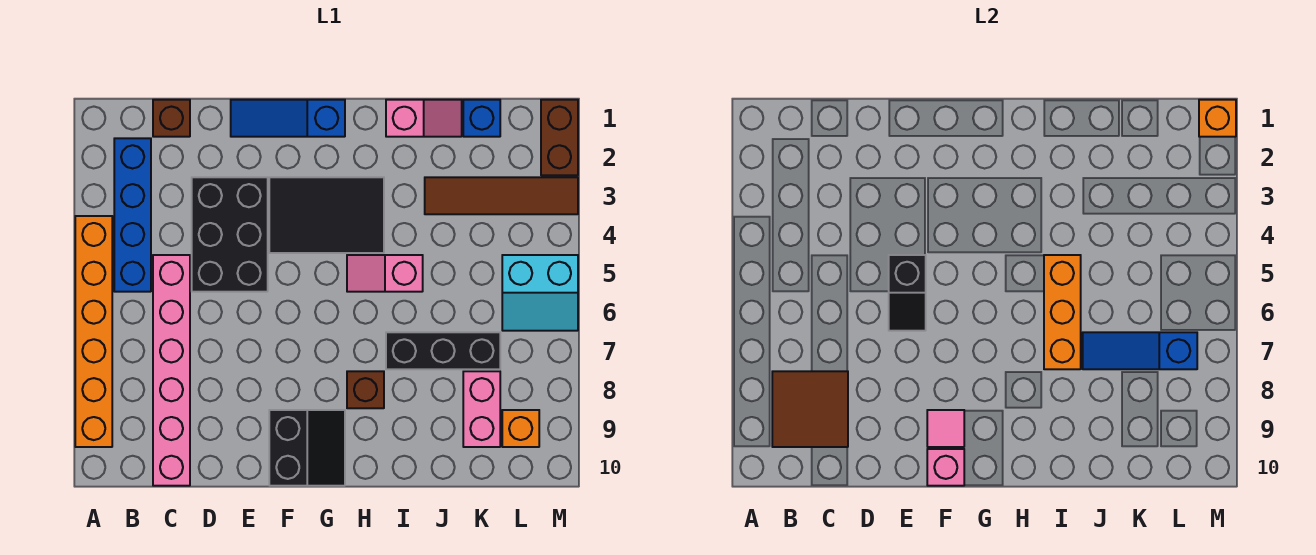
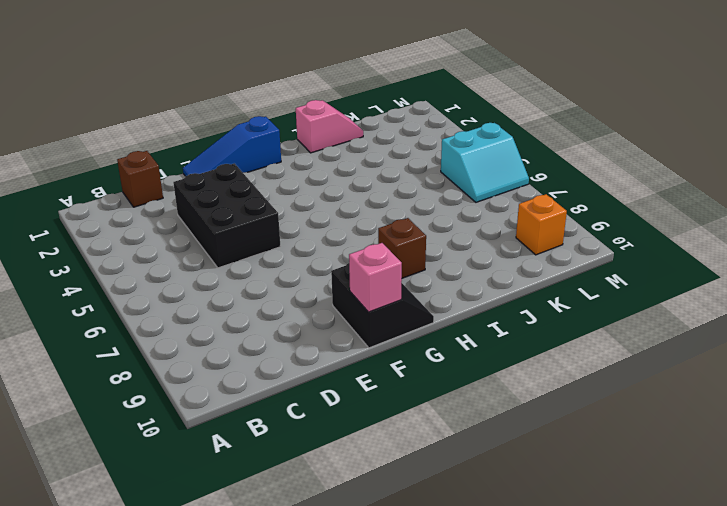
none -> orange 1x6 brick [75,216,112,447]
none -> blue 1x4 brick [114,138,151,292]
none -> pink 1x6 brick [153,255,190,486]

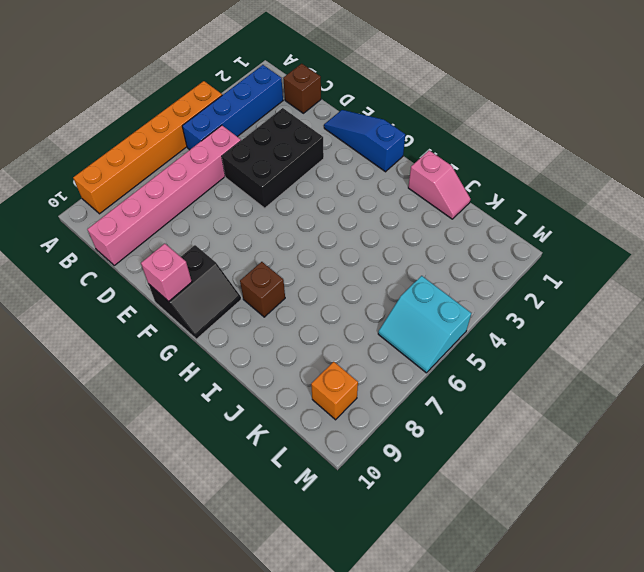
none -> black 2x3 tile [269,177,384,253]
none -> pink 1x2 slope [347,255,423,292]
none -> black 1x3 brick [386,332,500,369]

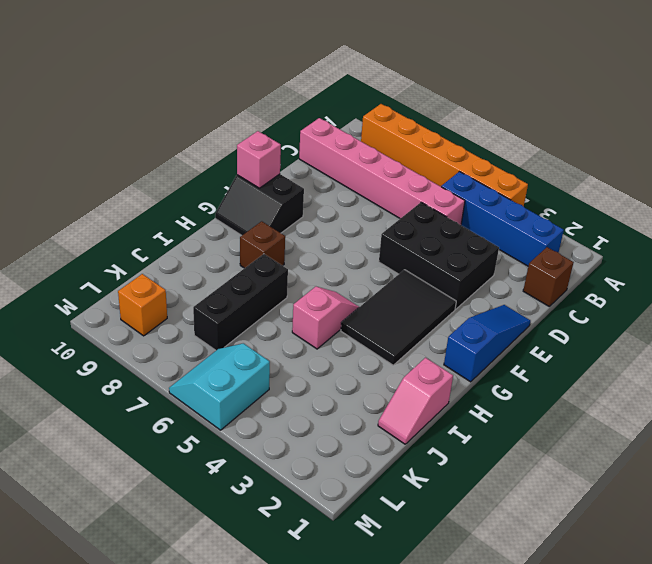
none -> brown 1x4 tile [425,177,578,214]
none -> blue 1x1 brick [463,100,500,137]
none -> pink 1x2 brick [463,371,500,447]

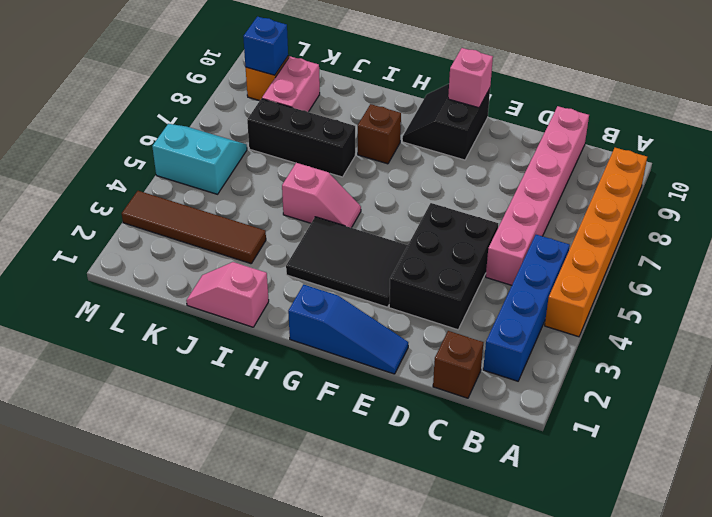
blue 1x1 brick [243,17,288,75] -> blue 1x1 brick moved to [463,100,500,137]
none -> brown 1x2 brick [541,100,578,175]
none -> brown 2x2 tile [772,371,848,447]
none -> black 1x2 slope [889,255,926,331]

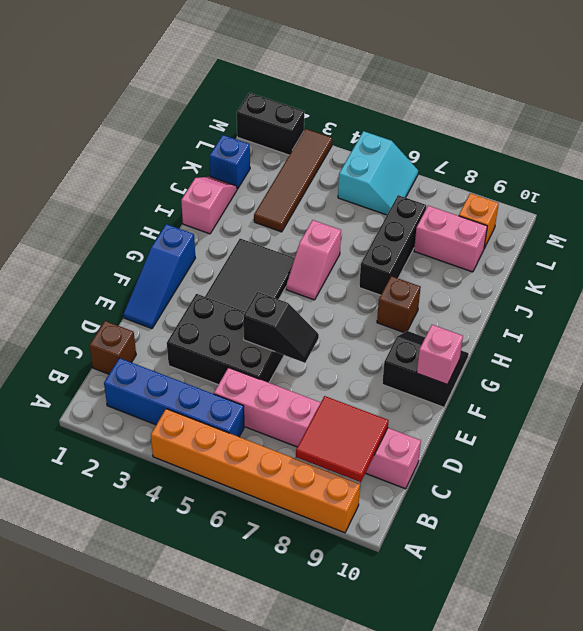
red 2x2 tile [296,396,389,482] -> brown 2x2 tile [772,371,848,447]
black 1x2 brick [237,93,304,155] -> brown 1x2 brick [541,100,578,175]
none -> pink 1x1 tile [927,410,964,447]
none -> orange 1x3 brick [1044,255,1081,369]
none -> blue 1x3 slope [1083,332,1197,369]

